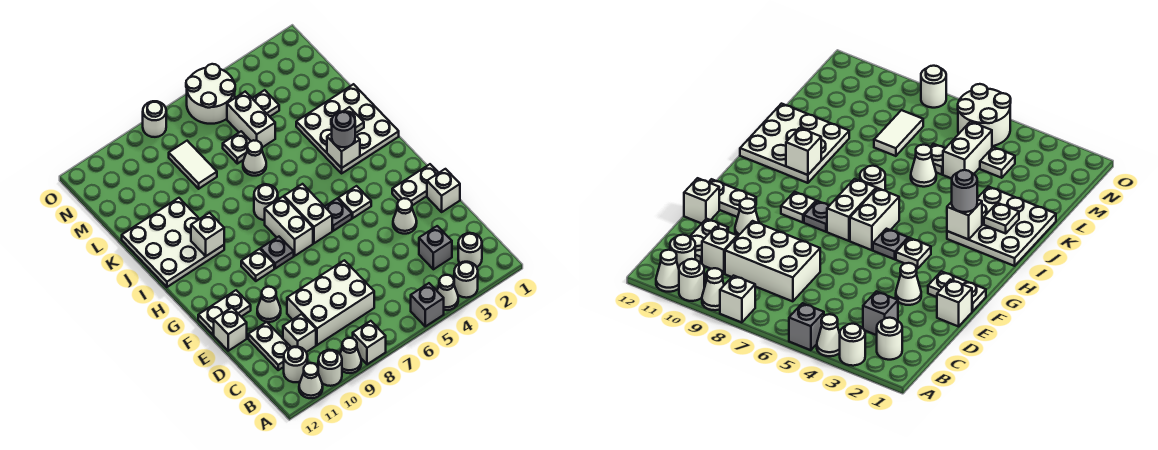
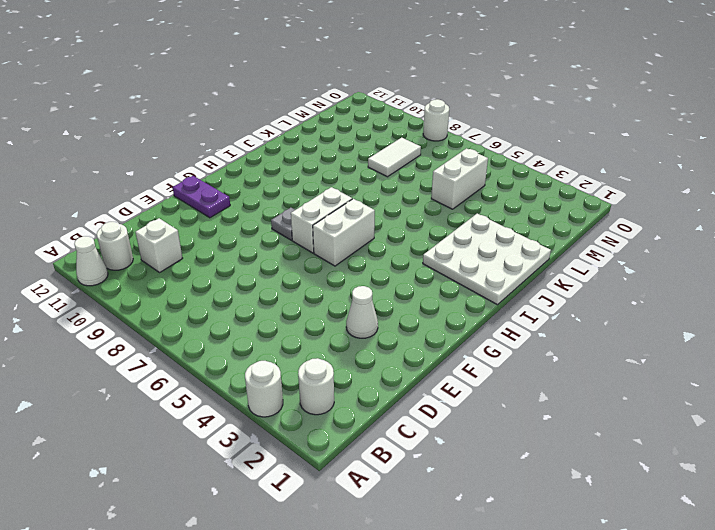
purple 1x2 plate [173,176,230,218] -> white 1x2 plate [198,290,251,335]
none -> white 1x1 cone [437,275,458,310]
none -> grey 1x1 brick [411,283,444,326]
none -> white 1x1 brick [353,321,386,364]
none -> white 1x1 cone [340,338,361,373]

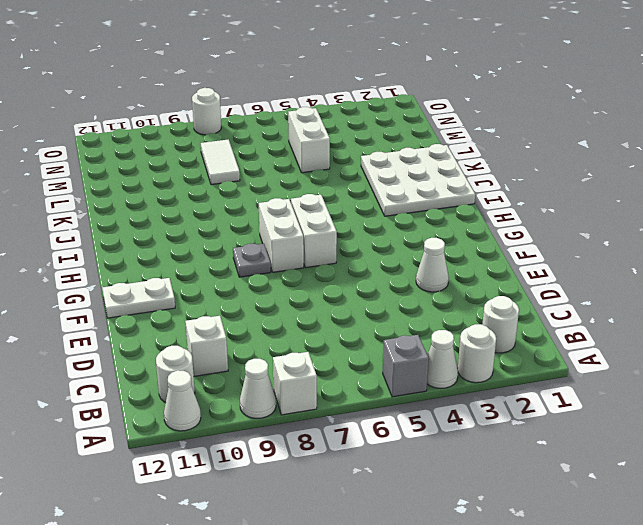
none -> white 1x1 round brick [318,350,342,386]
none -> grey 1x1 brick [419,226,452,269]
none -> white 2x3 brick [287,260,374,345]
none -> white 1x2 plate [248,322,290,370]

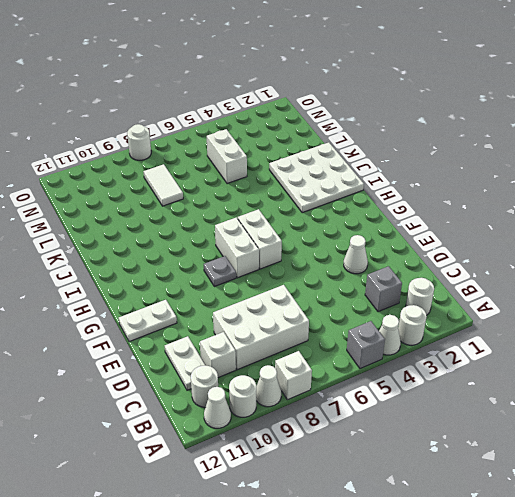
none -> white 1x1 brick [427,169,460,212]
none -> white 1x1 cone [257,287,281,322]
none -> white 1x1 brick [214,308,247,351]
none -> white 1x2 plate [392,164,438,206]

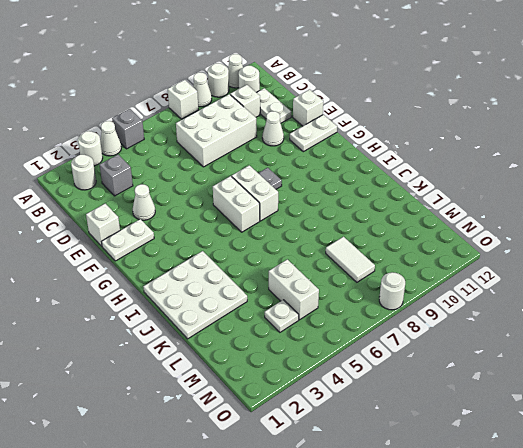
none -> white 1x1 plate [338,186,371,218]
none -> grey 1x1 plate [325,199,352,231]
none -> white 1x1 plate [241,249,274,281]
none -> white 1x1 round brick [254,184,278,220]

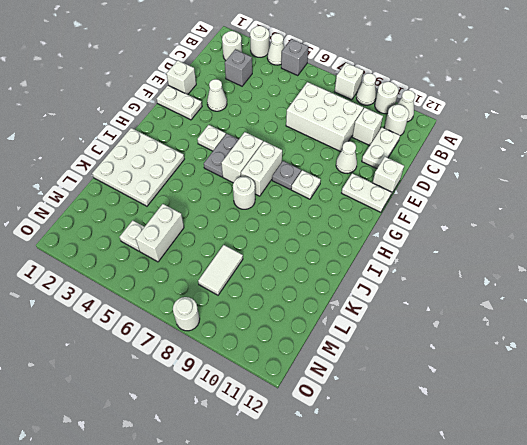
grey 1x2 plate [204,134,239,177] -> grey 1x1 plate [325,199,352,231]
none -> white 3x3 plate [122,198,224,287]
none -> white 1x1 cone [243,140,266,176]
none -> white 1x1 plate [223,131,251,164]
none -> white 2x2 round brick [186,64,235,124]

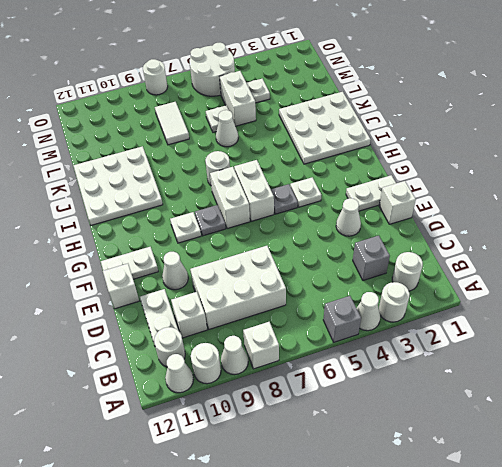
none -> white 1x1 brick [327,133,360,168]
none -> white 1x1 brick [191,213,224,256]
none -> white 1x1 plate [331,107,364,133]
none -> grey 1x1 round brick [332,111,355,147]

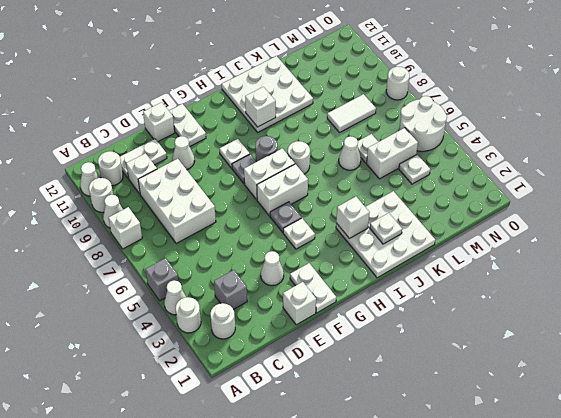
grey 1x1 round brick [255,136,278,162] -> grey 1x1 round brick moved to [332,111,355,147]

